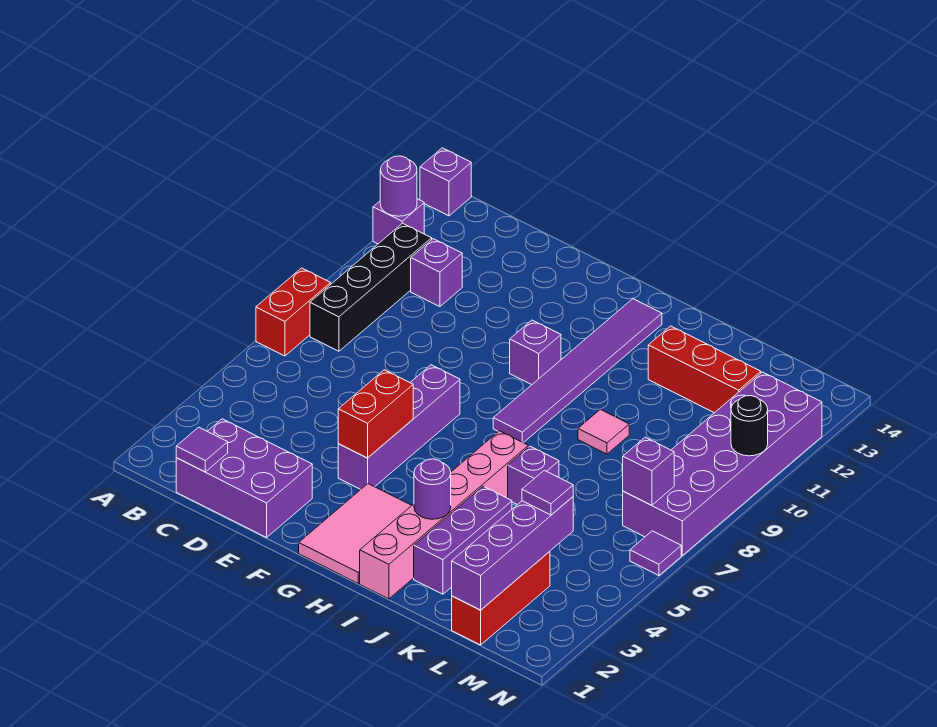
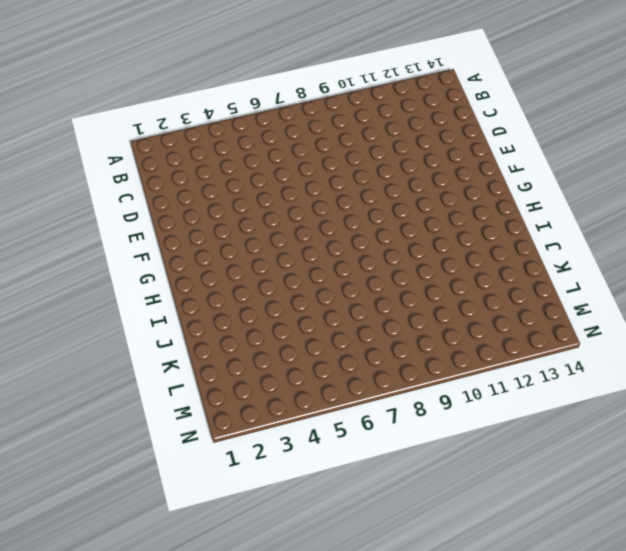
none -> red 1x2 brick [256,268,331,356]
none -> purple 1x1 brick [373,199,424,244]
none -> purple 1x1 brick [420,148,471,216]

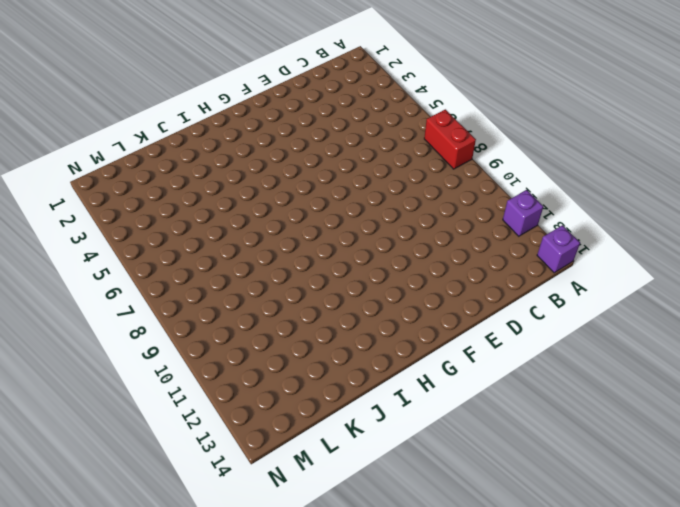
none -> black 1x4 brick [310,223,432,351]
none -> purple 2x3 brick [176,419,312,538]
none -> purple 1x1 brick [411,239,462,307]

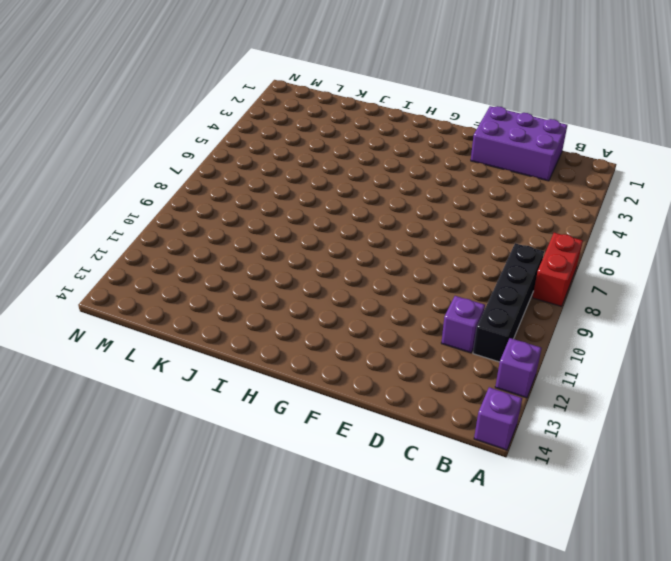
none -> purple 1x4 brick [338,365,460,489]
none -> pink 2x3 tile [299,484,412,583]
none -> purple 1x1 brick [510,320,561,385]

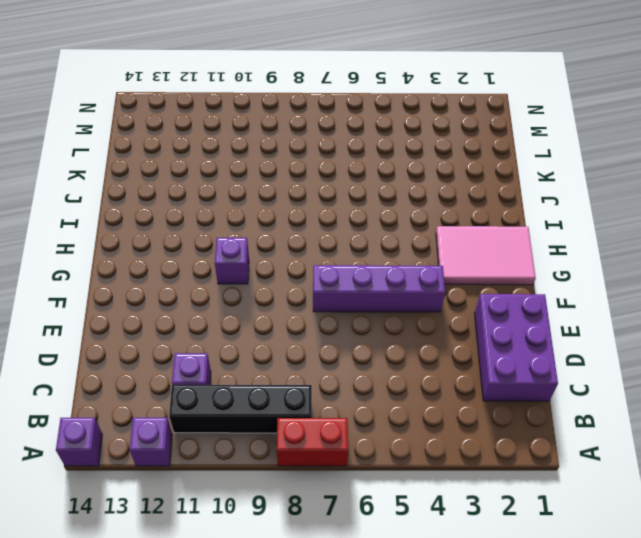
none -> purple 1x6 tile [493,299,662,443]
none -> pink 1x6 brick [360,431,528,599]
none -> purple 1x3 brick [414,486,512,594]

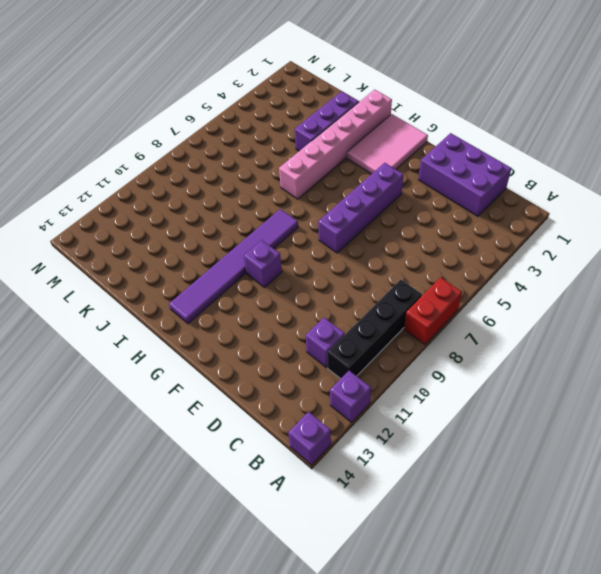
none -> purple 1x1 brick [508,446,559,505]
none -> pink 1x1 tile [578,409,629,454]
none -> red 1x3 brick [648,326,761,413]

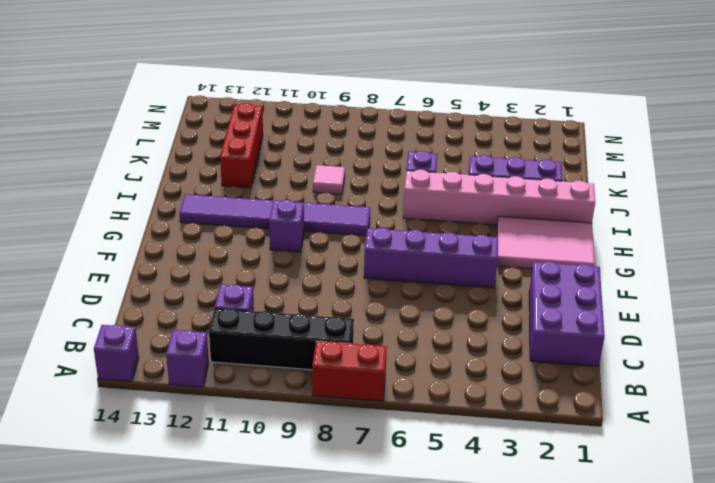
none -> red 1x3 brick [452,551,550,645]
none -> purple 2x6 brick [623,372,822,555]
none -> purple 1x1 tile [630,531,681,576]

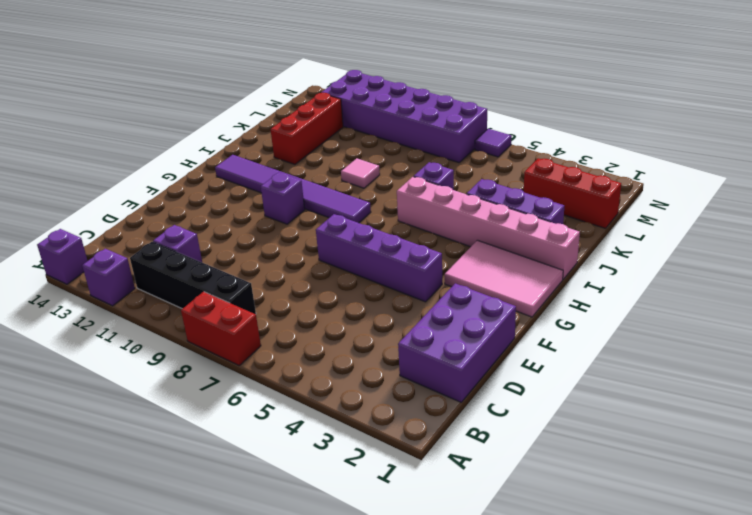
none -> purple 1x1 round brick [380,156,417,216]
none -> purple 1x1 tile [176,427,228,472]
none -> red 1x2 brick [338,370,413,458]

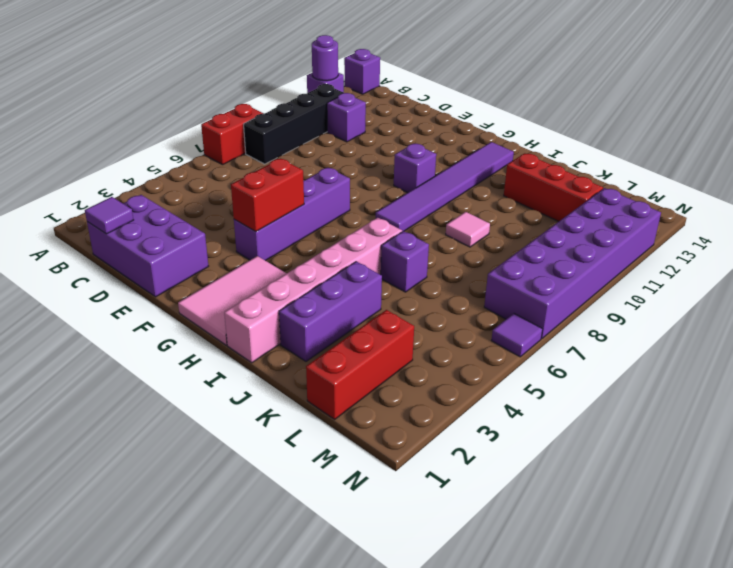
none -> purple 1x1 round brick [414,459,451,519]
none -> purple 1x4 brick [452,497,573,610]
none -> purple 1x1 brick [623,437,674,505]

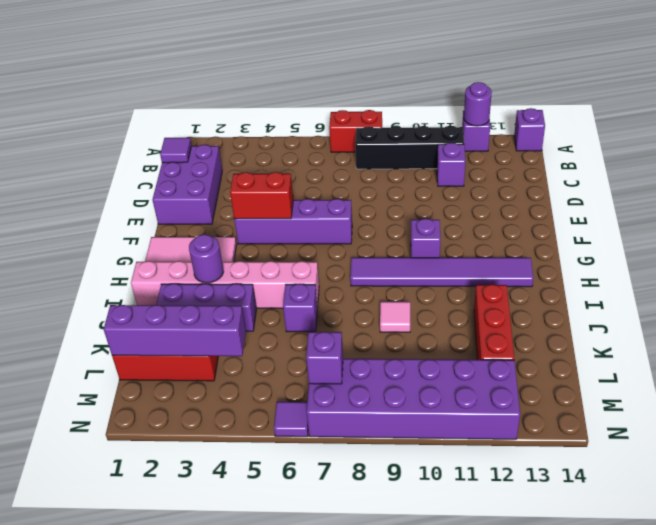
none -> black 1x1 round brick [731,396,768,456]
none -> purple 1x1 tile [522,470,573,515]

